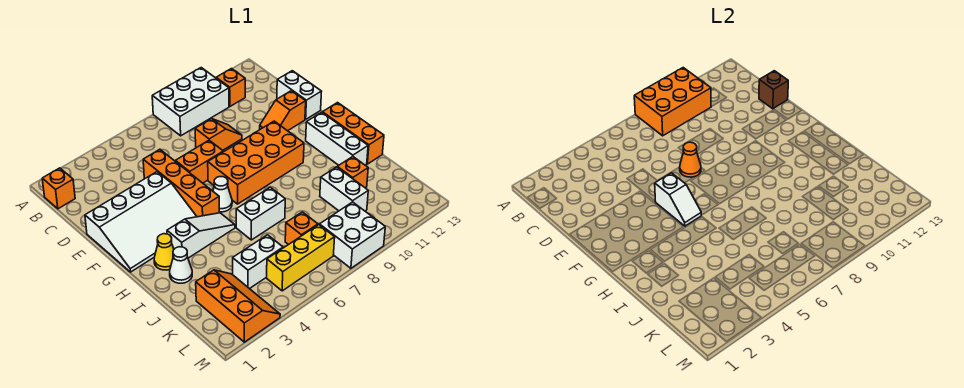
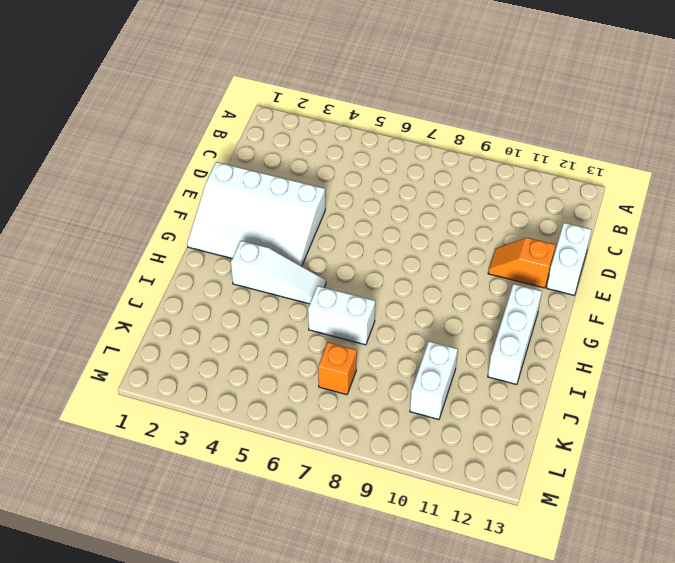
none -> white 2x3 brick [152,68,229,136]
none -> orange 1x1 brick [42,168,75,209]
none -> orange 1x1 brick [216,69,245,106]

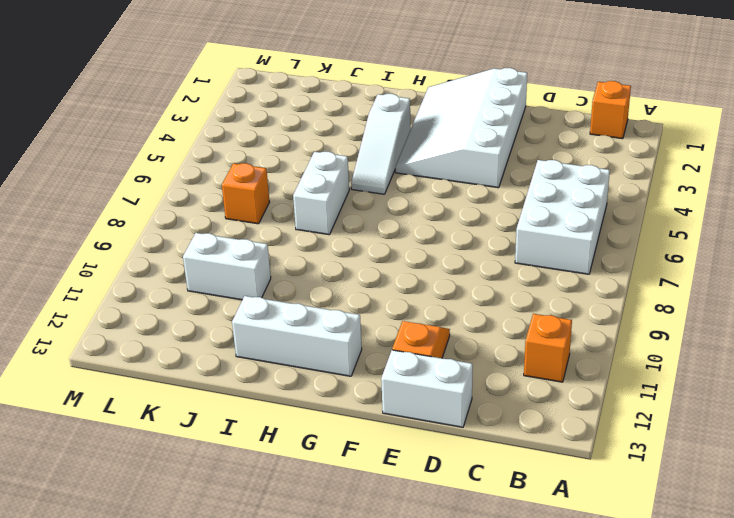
white 2x3 brick [515,160,610,274] -> white 2x3 brick moved to [152,68,229,136]
none -> orange 1x4 brick [143,149,219,217]
none -> orange 1x2 slope [195,119,242,150]
none -> orange 1x2 brick [175,140,223,183]

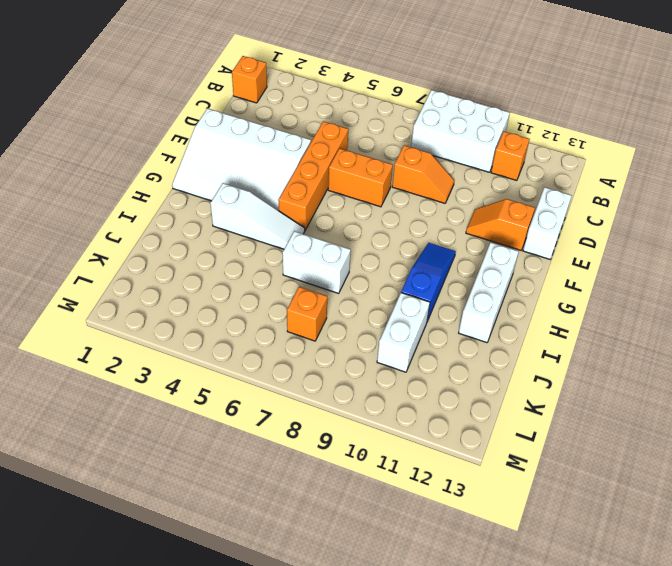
blue 1x3 slope [401,243,456,321] -> orange 2x4 brick [208,121,304,204]
none -> white 1x1 cone [213,177,232,212]
none -> orange 1x3 brick [322,103,384,164]
none -> yellow 1x1 cone [154,234,174,270]

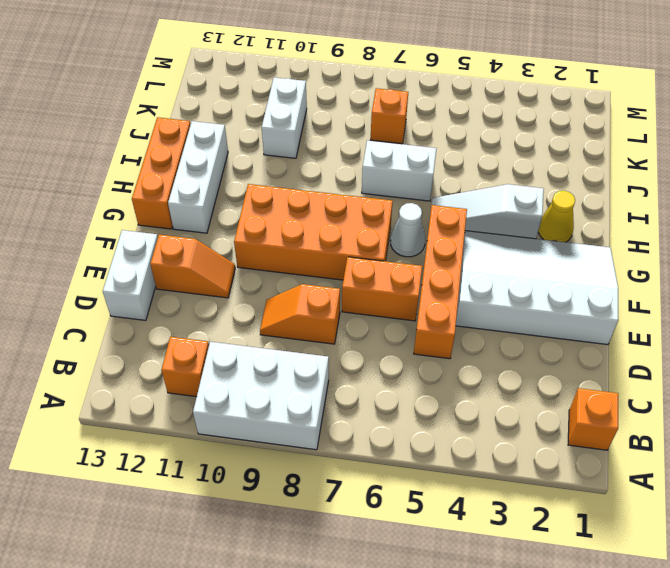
none -> white 1x1 cone [170,247,192,283]
none -> orange 1x1 brick [337,157,368,188]
none -> orange 2x3 slope [196,270,280,342]

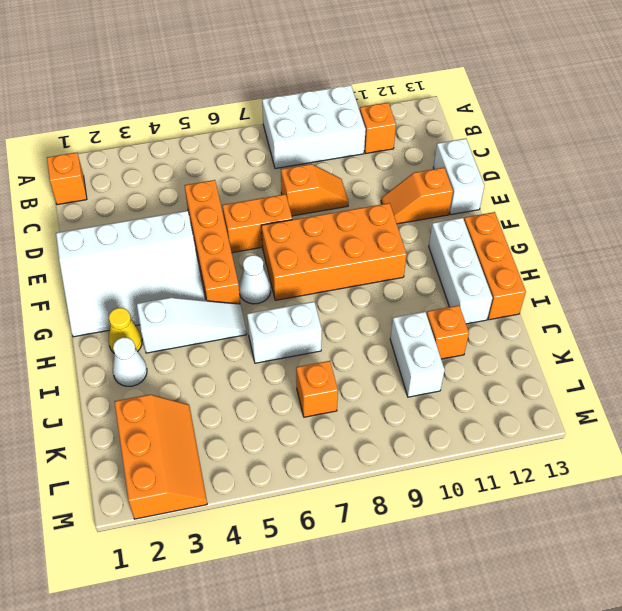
none -> white 1x2 brick [233,235,283,289]
none -> yellow 1x3 brick [267,225,335,291]
none -> white 2x2 brick [320,202,385,268]

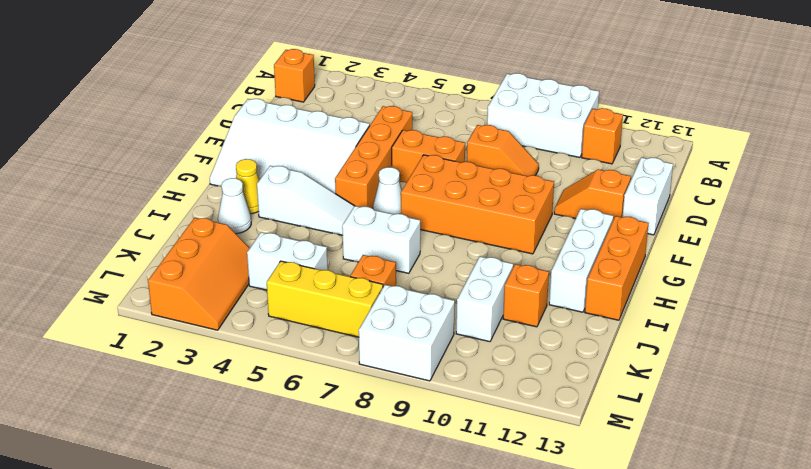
none -> orange 2x3 brick [634,68,711,136]
none -> brown 1x1 brick [759,71,788,109]
none -> orange 1x1 cone [680,142,701,177]

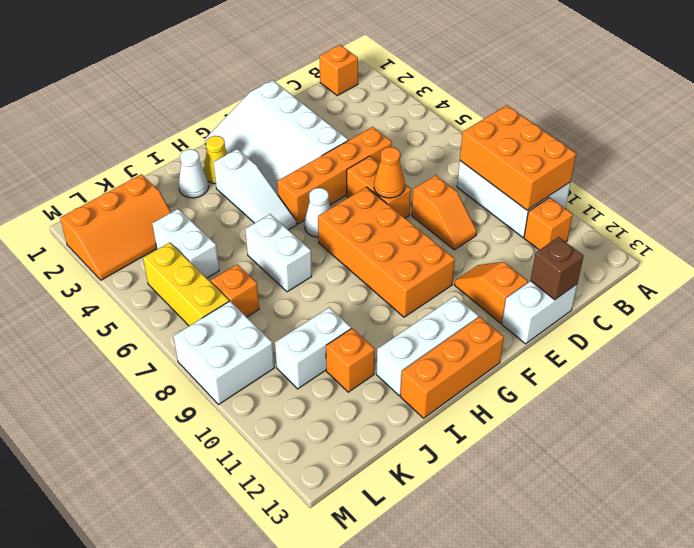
none -> white 1x2 slope [655,173,701,226]

